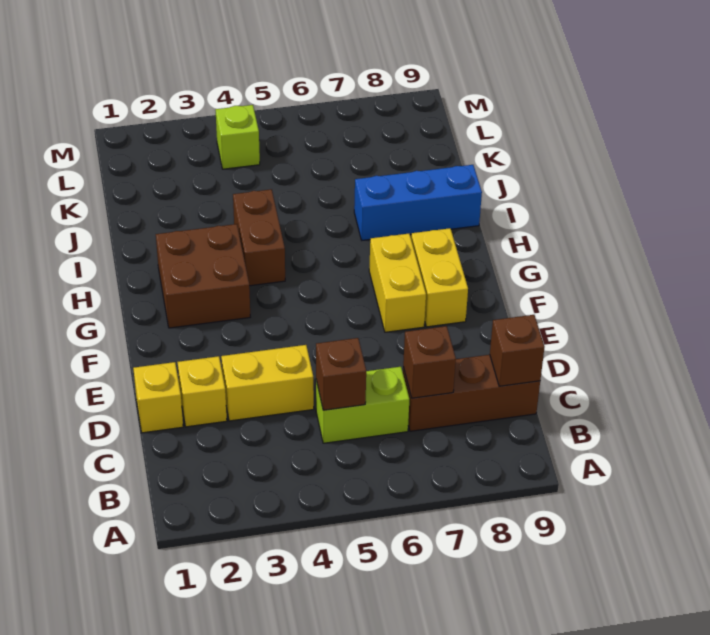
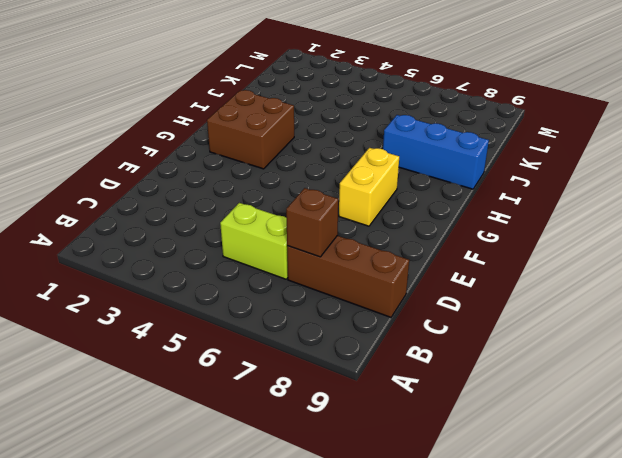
none -> yellow 1x1 brick [133,362,183,433]
none -> yellow 1x1 brick [177,356,227,427]
none -> yellow 1x2 brick [221,345,314,421]

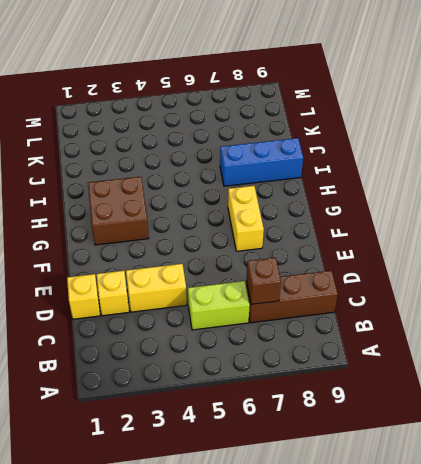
none -> yellow 1x2 brick [411,228,468,327]
none -> brown 1x2 brick [233,189,285,286]
none -> lime 1x1 brick [216,105,260,169]

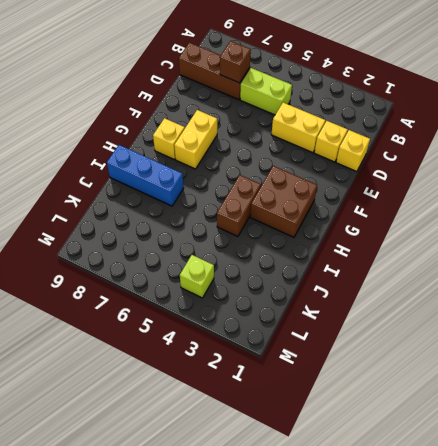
yellow 1x1 brick [153,118,185,160] -> yellow 1x2 brick [411,228,468,327]
none -> brown 1x1 brick [316,338,366,410]
none -> brown 1x1 brick [490,315,544,386]

